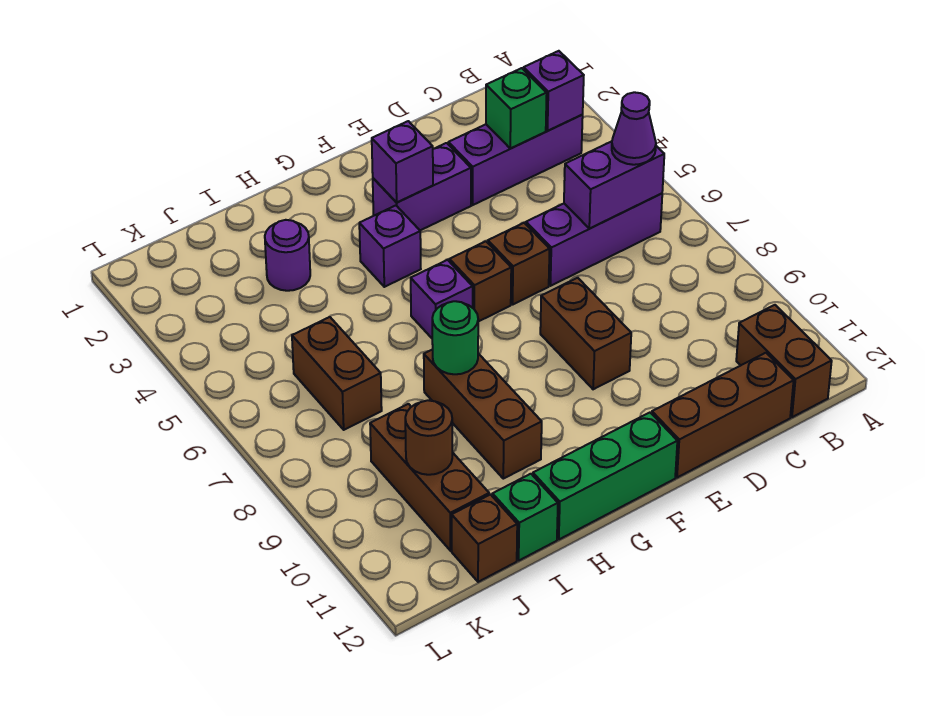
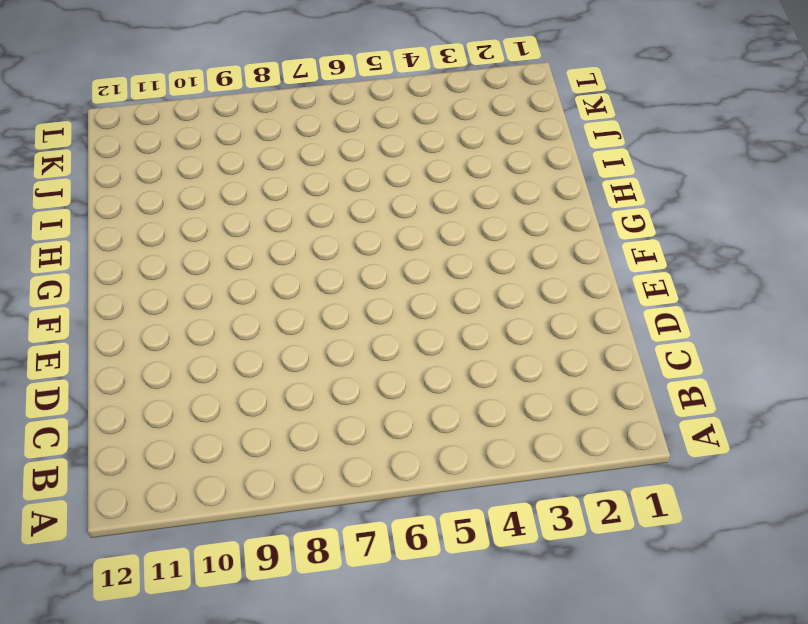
none -> purple 1x3 brick [448,115,583,205]
none -> purple 1x3 brick [526,194,662,286]
none -> brown 1x2 brick [736,305,832,417]

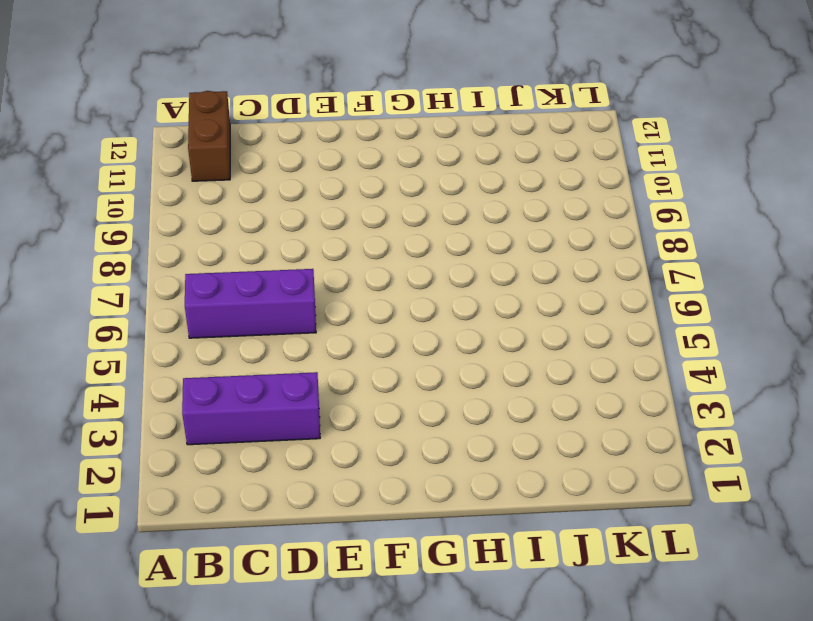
none -> brown 1x3 brick [652,353,794,478]
none -> purple 1x2 brick [373,143,471,230]
none -> brown 1x1 brick [488,223,550,304]

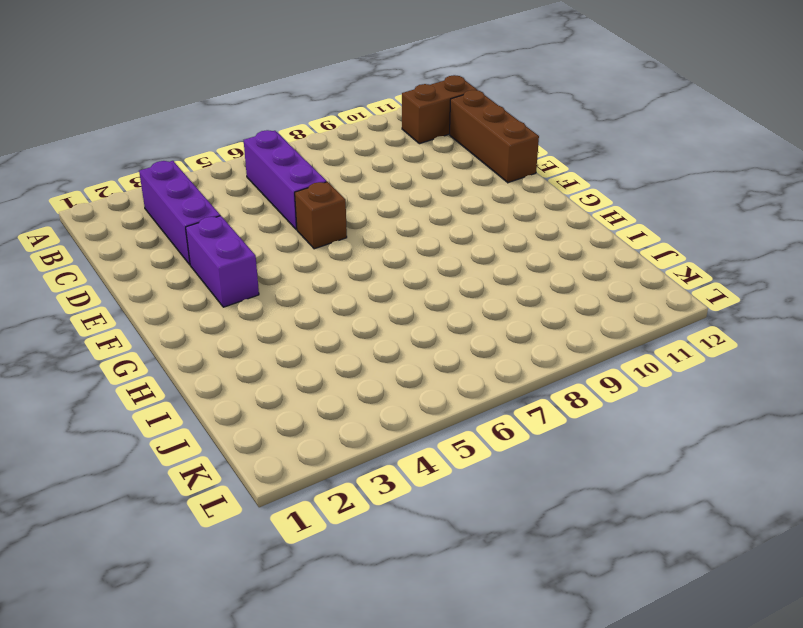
none -> brown 1x2 brick [540,278,631,389]
none -> brown 1x1 brick [449,241,511,322]
none -> green 1x3 brick [533,413,677,539]

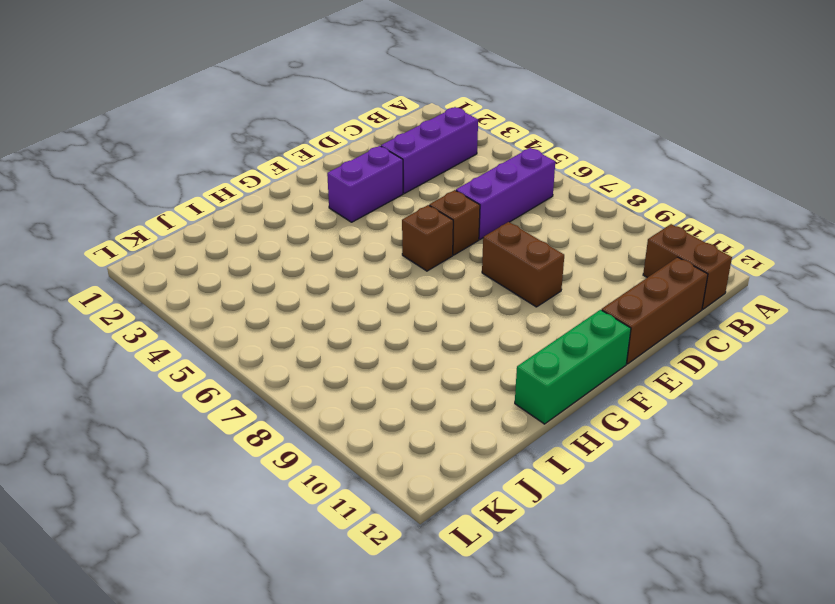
none -> purple 1x1 brick [359,206,421,287]
none -> purple 1x1 brick [411,260,473,338]
none -> brown 1x3 brick [424,349,542,479]

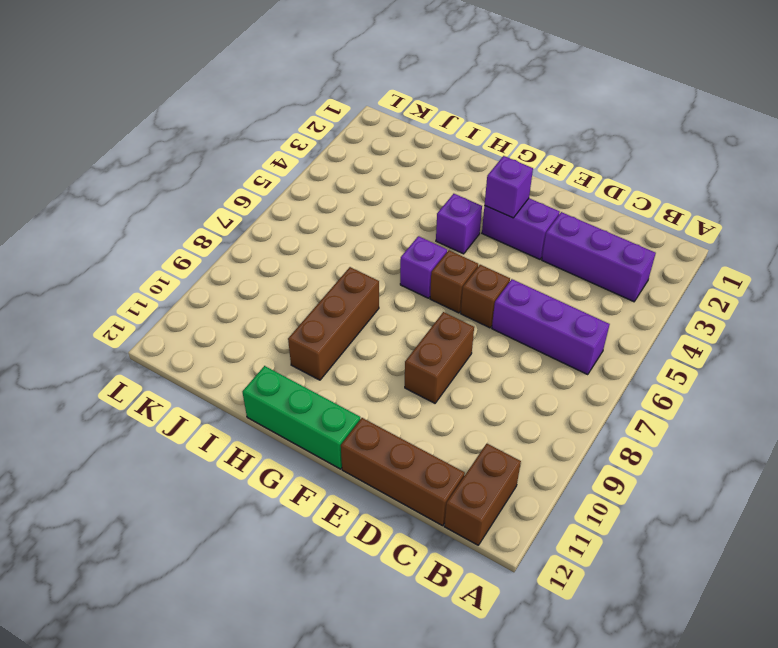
none -> purple 1x1 round brick [265,220,310,291]
none -> green 1x1 brick [492,474,558,560]
none -> brown 1x2 brick [292,317,382,430]

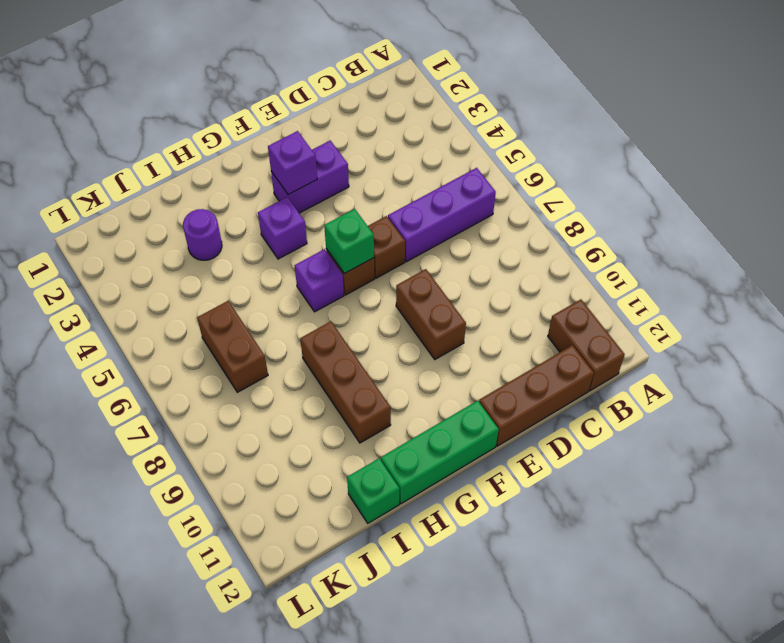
green 1x1 brick [324,209,374,273] -> green 1x1 brick moved to [486,68,547,149]
none -> purple 1x3 brick [448,115,583,205]
none -> brown 1x3 brick [370,404,489,551]
none -> brown 1x1 brick [452,495,517,582]

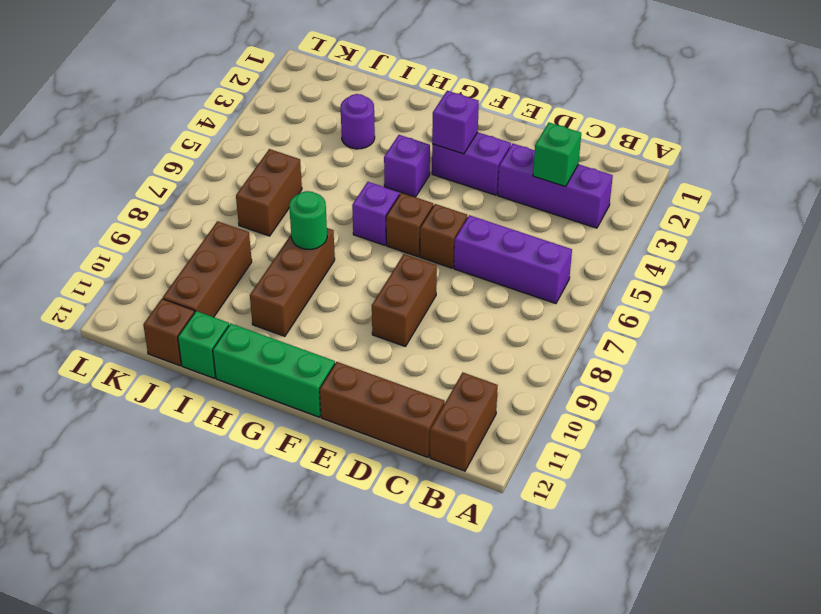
none -> purple 1x1 brick [524,51,584,131]
none -> purple 1x2 brick [564,141,664,228]
none -> brown 1x1 round brick [405,400,452,475]

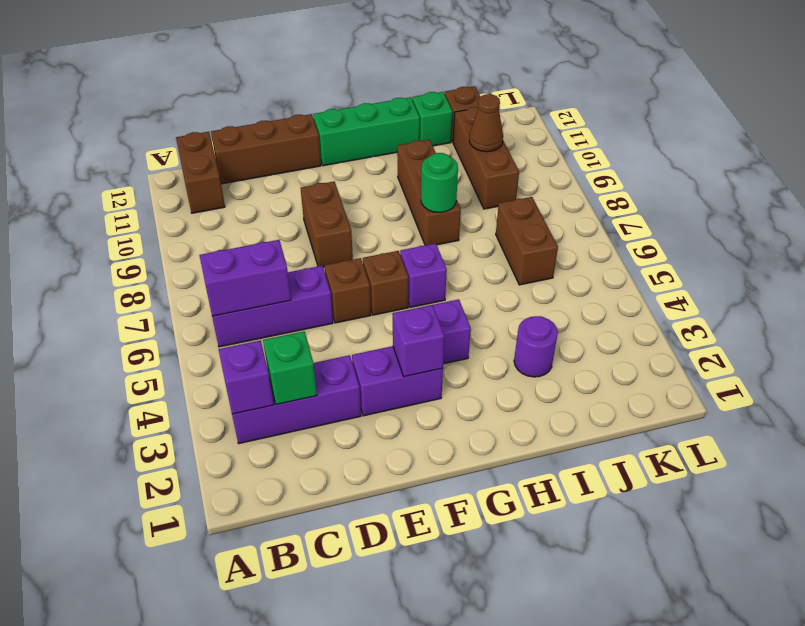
brown 1x1 cone [469,94,503,152] -> brown 1x1 round brick [405,400,452,475]
none -> purple 1x1 cone [612,92,656,165]

